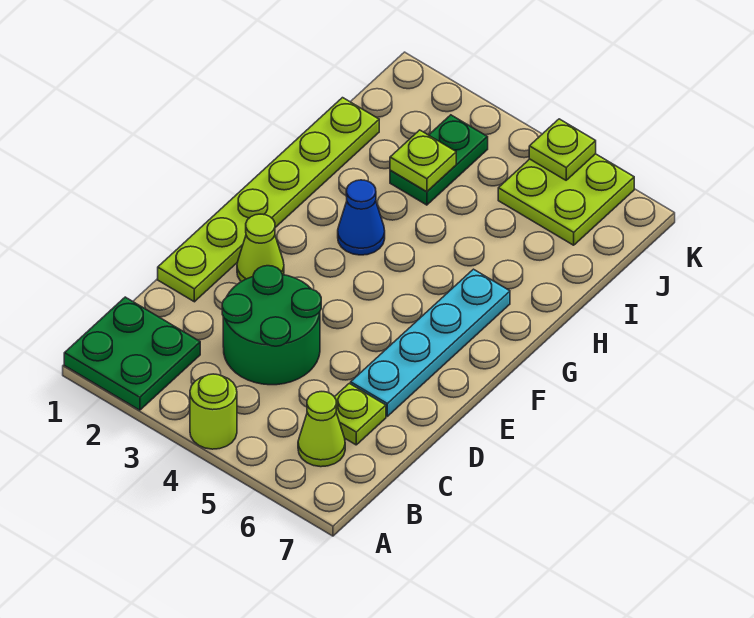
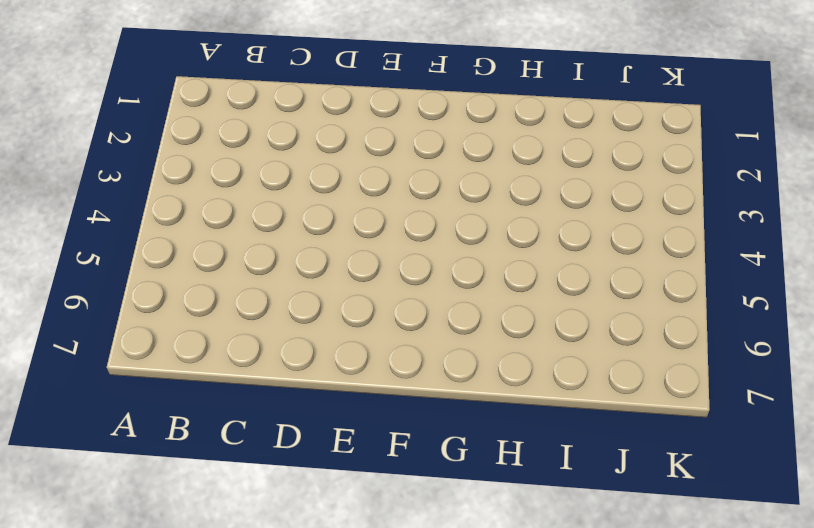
none -> green 2x2 plate [64,297,200,410]
none -> lime 1x1 round brick [190,374,237,449]
none -> lime 1x1 cone [298,392,345,467]

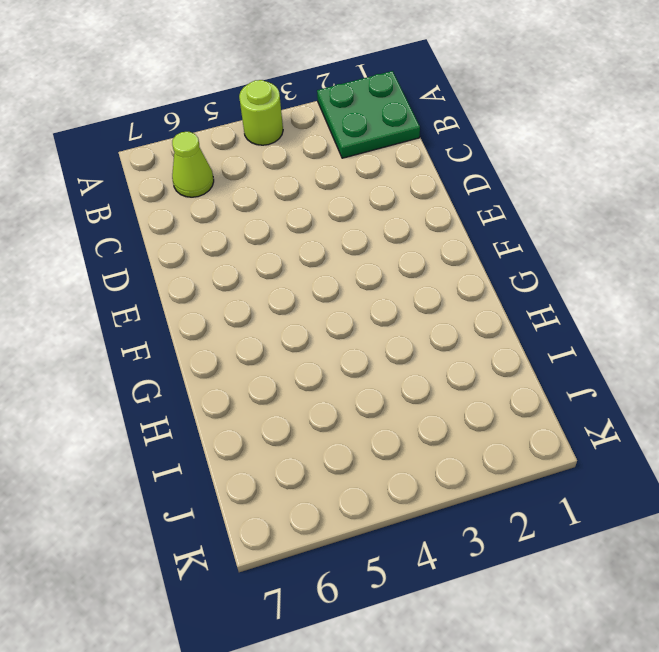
none -> green 2x2 round brick [222,266,321,385]
none -> lime 1x1 plate [335,383,386,445]
none -> lime 1x6 plate [158,98,379,302]

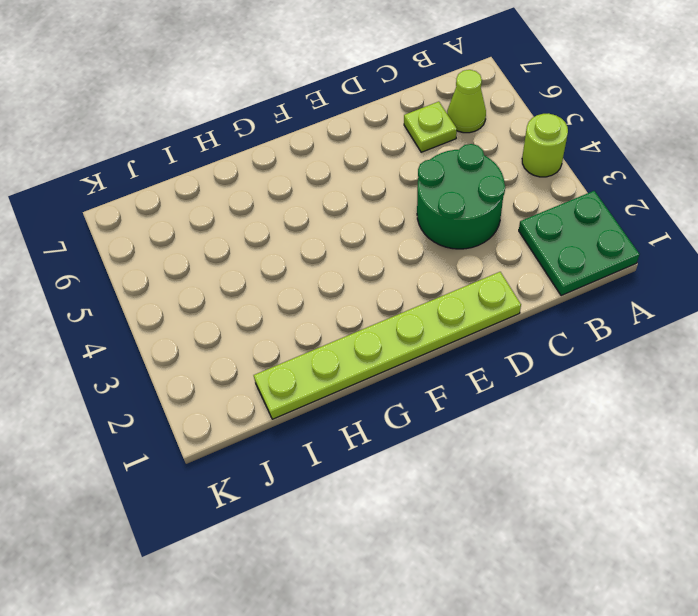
none -> cyan 1x4 plate [351,269,510,416]
none -> lime 1x1 cone [237,214,284,282]
none -> blue 1x1 cone [338,180,385,255]

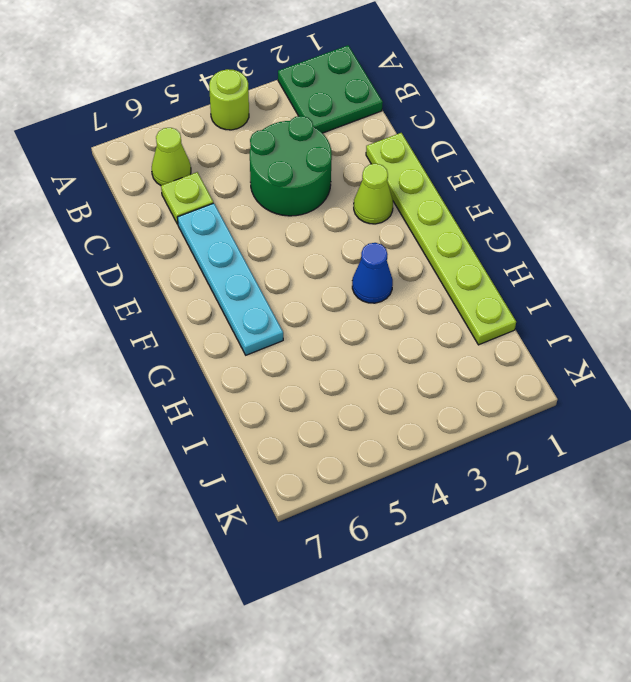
none -> green 1x2 plate [390,115,488,205]
none -> lime 2x2 plate [498,154,634,245]
none -> lime 1x1 plate [390,130,456,192]

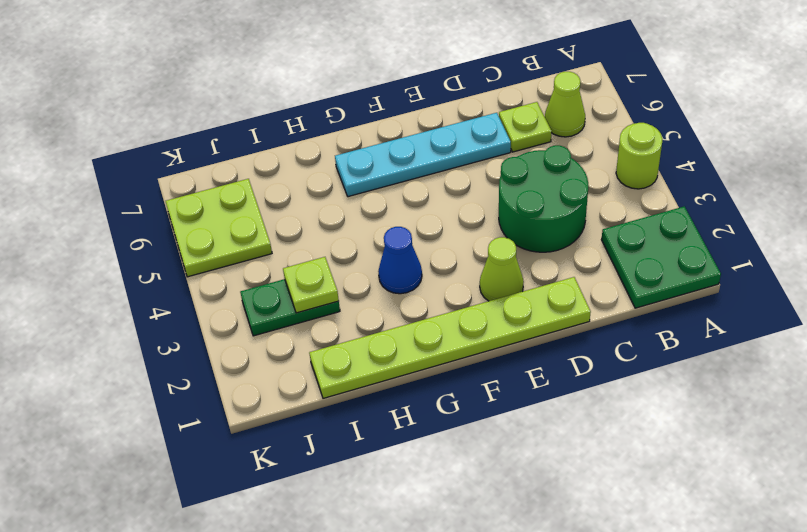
none -> lime 1x1 plate [529,119,596,180]

